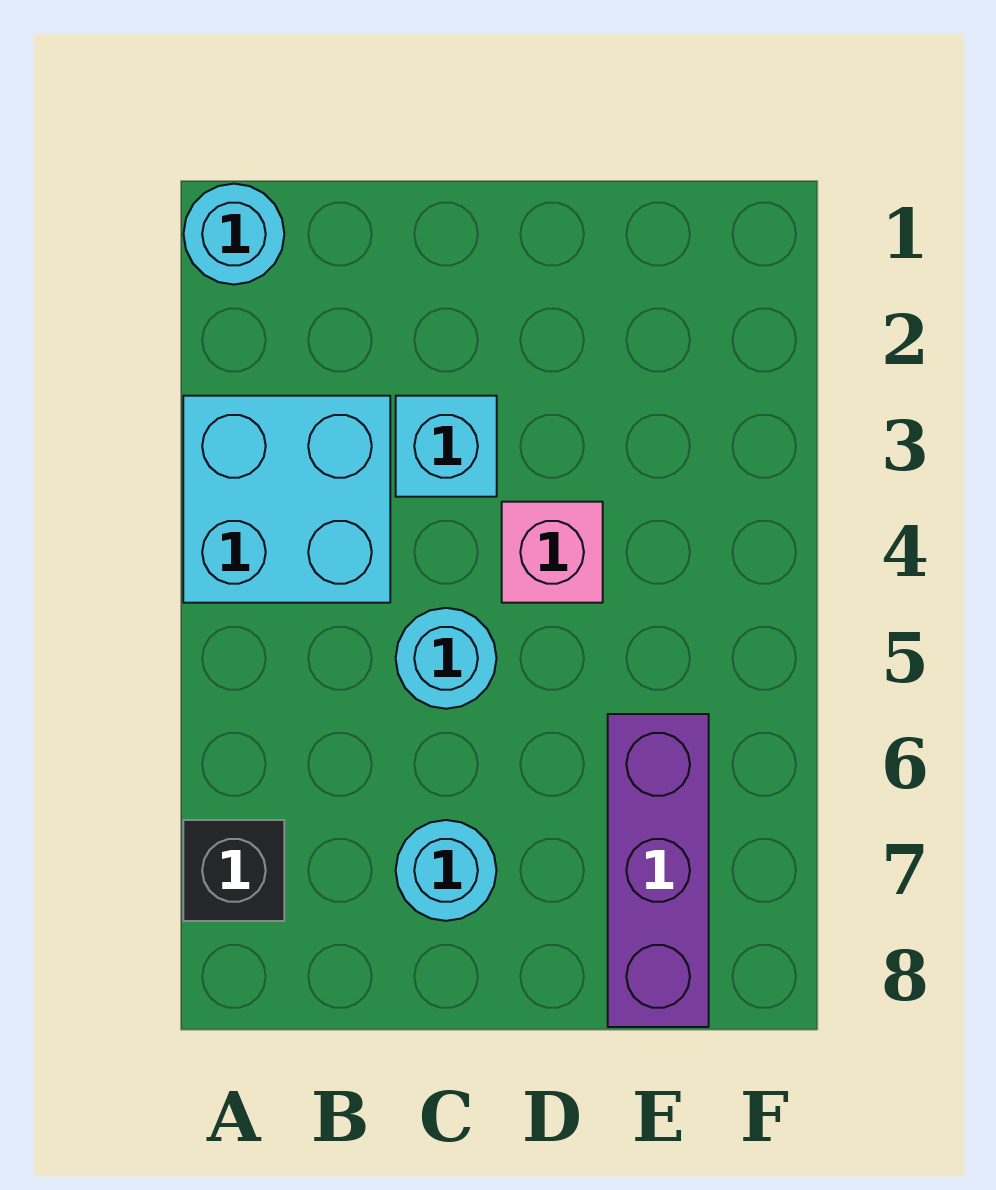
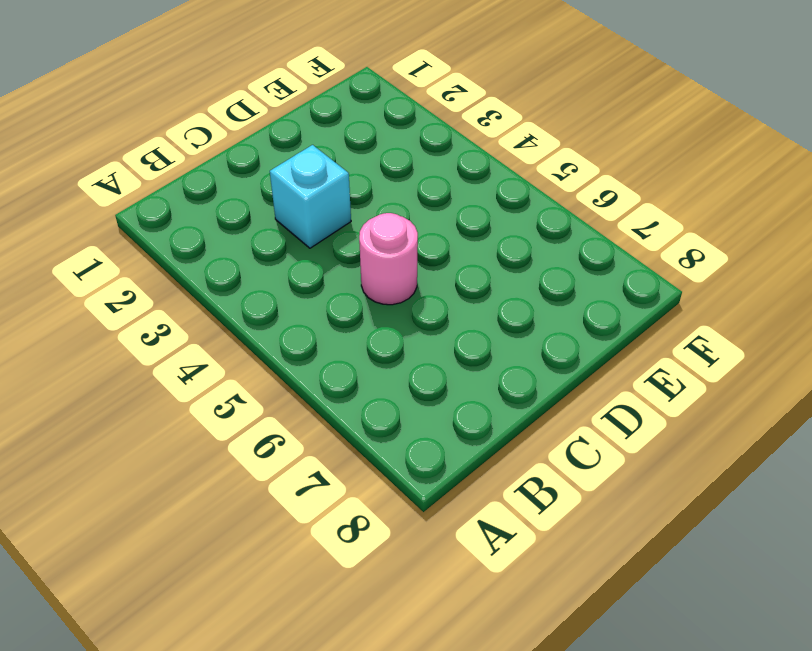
pink 1x1 round brick [359,213,418,305] -> cyan 1x1 round brick [396,608,497,709]
none -> cyan 1x1 round brick [184,184,284,284]
none -> cyan 2x2 brick [183,396,390,603]

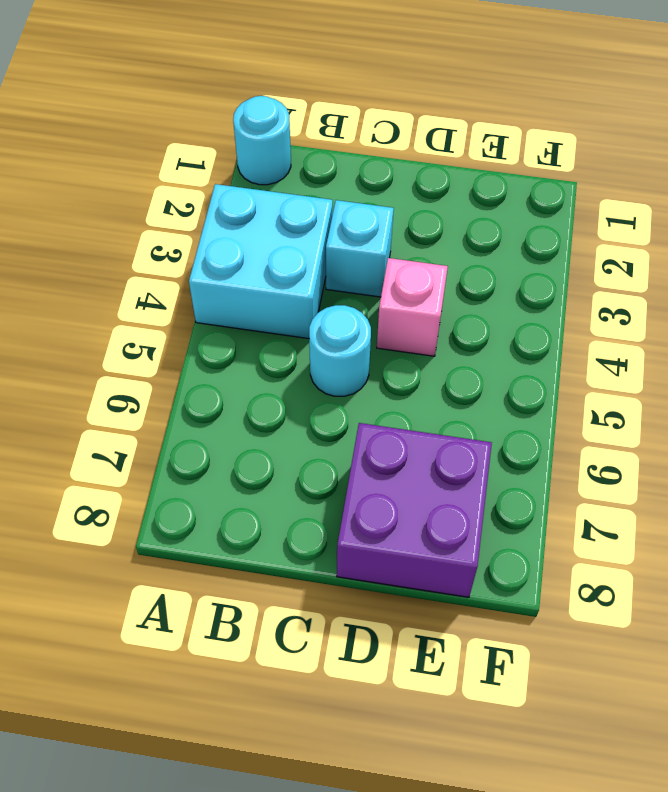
purple 2x2 brick [337,423,492,597] -> purple 1x3 brick [608,714,709,1027]
none -> black 1x1 brick [183,820,284,921]
none -> cyan 1x1 round brick [396,820,497,921]

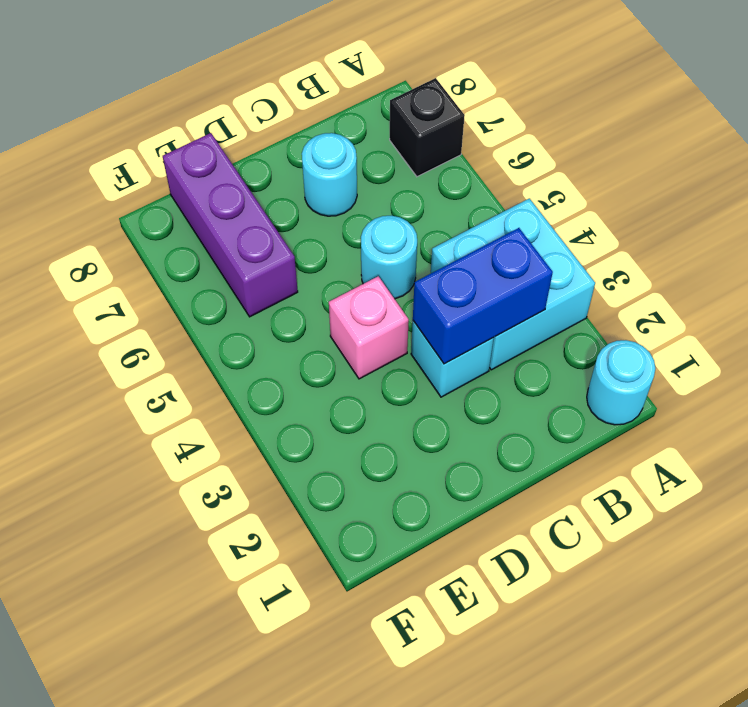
blue 1x2 brick [413,228,553,364] -> none

